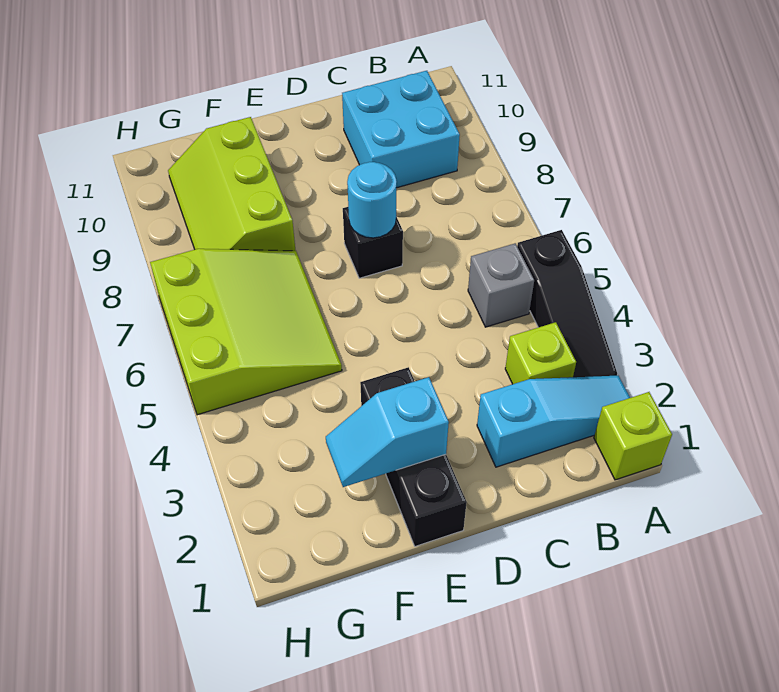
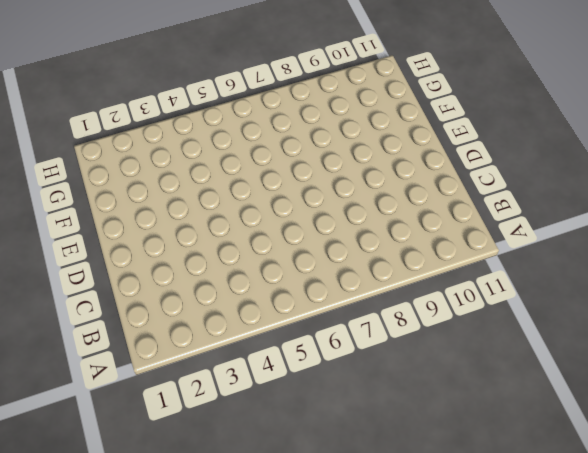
none -> lime 1x1 brick [594,392,672,480]
none -> cyan 1x3 slope [477,376,630,467]
none -> black 1x3 slope [517,230,617,377]

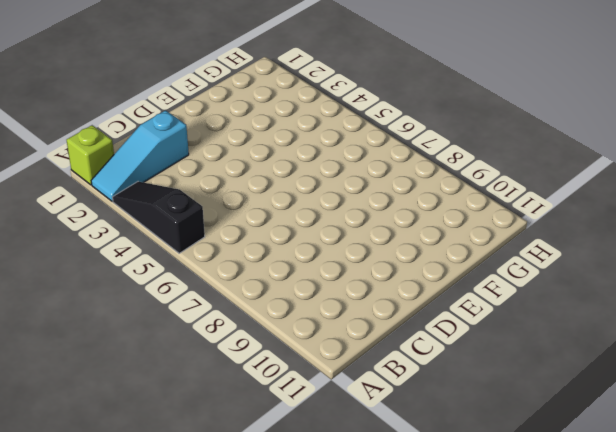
none -> lime 1x1 brick [505,322,576,384]
none -> grey 1x1 brick [468,243,534,327]
none -> cyan 2x2 brick [342,71,460,188]

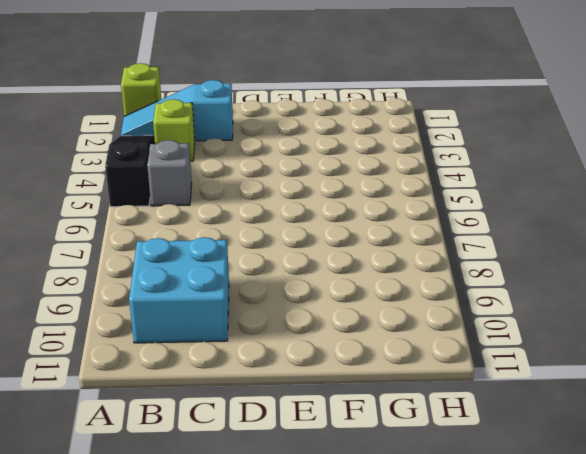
none -> black 1x1 brick [343,207,403,278]
none -> black 1x3 brick [360,367,467,546]
none -> lime 3x3 slope [150,249,342,415]

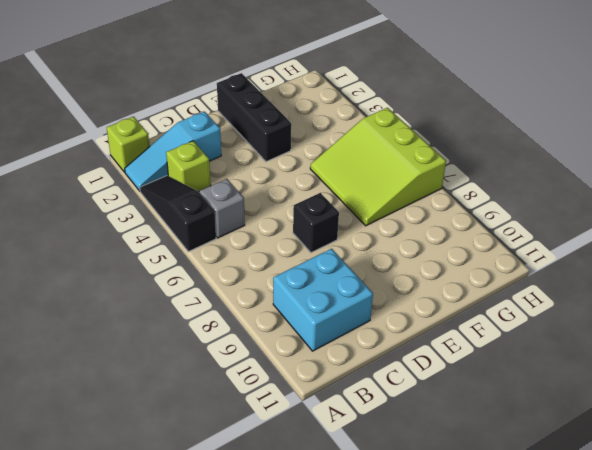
none -> lime 2x3 slope [168,117,296,251]
none -> cyan 1x1 round brick [347,162,397,238]
none -> cyan 1x2 slope [326,377,449,487]

